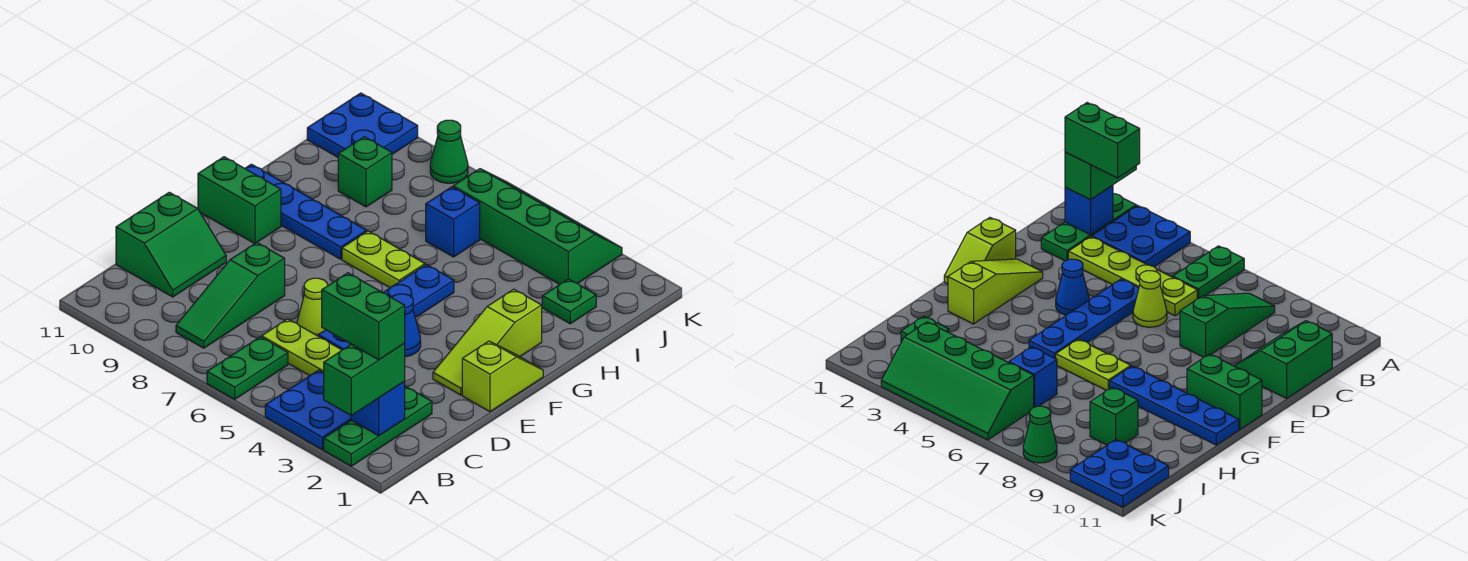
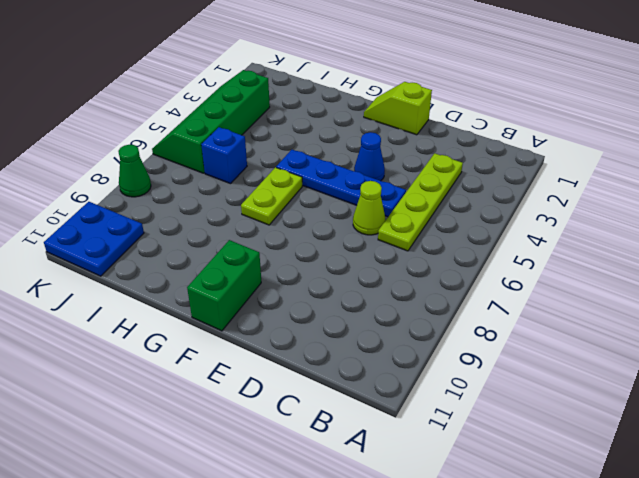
none -> green 1x3 plate [324,386,432,466]
none -> blue 2x2 plate [265,370,351,449]
none -> green 1x2 plate [207,337,288,399]

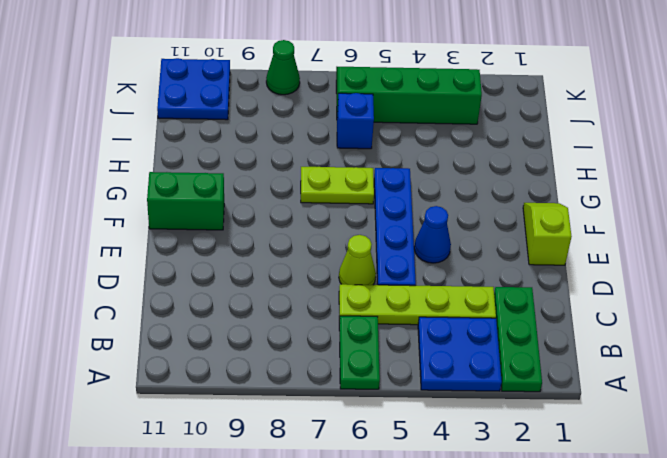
none -> green 1x3 slope [176,242,285,348]
none -> green 2x2 slope [116,192,226,297]
none -> lime 1x3 slope [433,289,542,395]

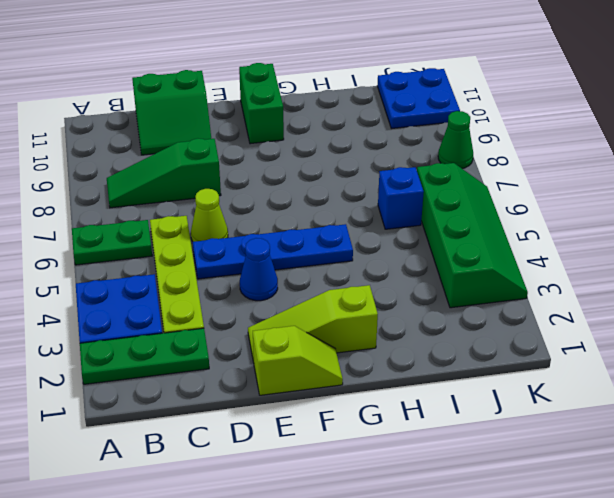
none -> lime 1x2 plate [342,231,425,288]
none -> blue 1x4 plate [245,164,367,259]
none -> green 1x1 plate [542,279,596,324]

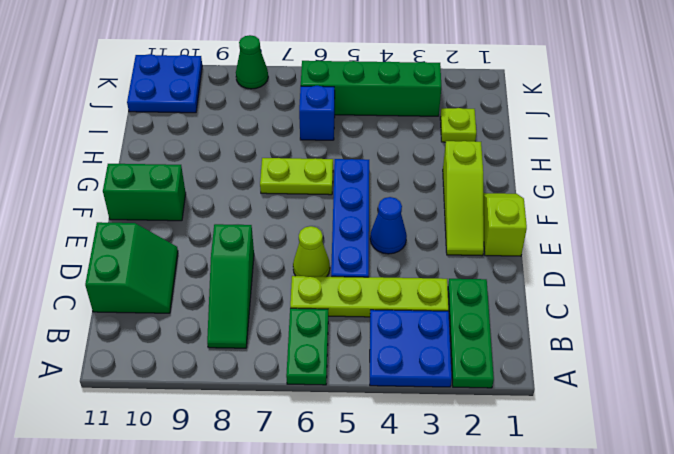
lime 1x1 plate [440,108,476,142] -> green 1x1 plate [542,279,596,324]
none -> blue 1x4 plate [245,164,367,259]
none -> green 1x1 brick [338,137,392,207]
none -> blue 1x1 brick [351,382,405,436]

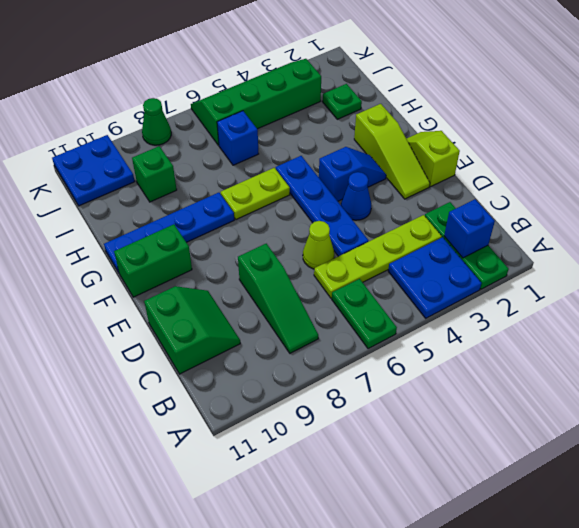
blue 1x2 slope [319,147,386,201] -> none
none -> green 1x2 brick [324,344,405,415]
none -> green 1x2 brick [322,273,405,360]

